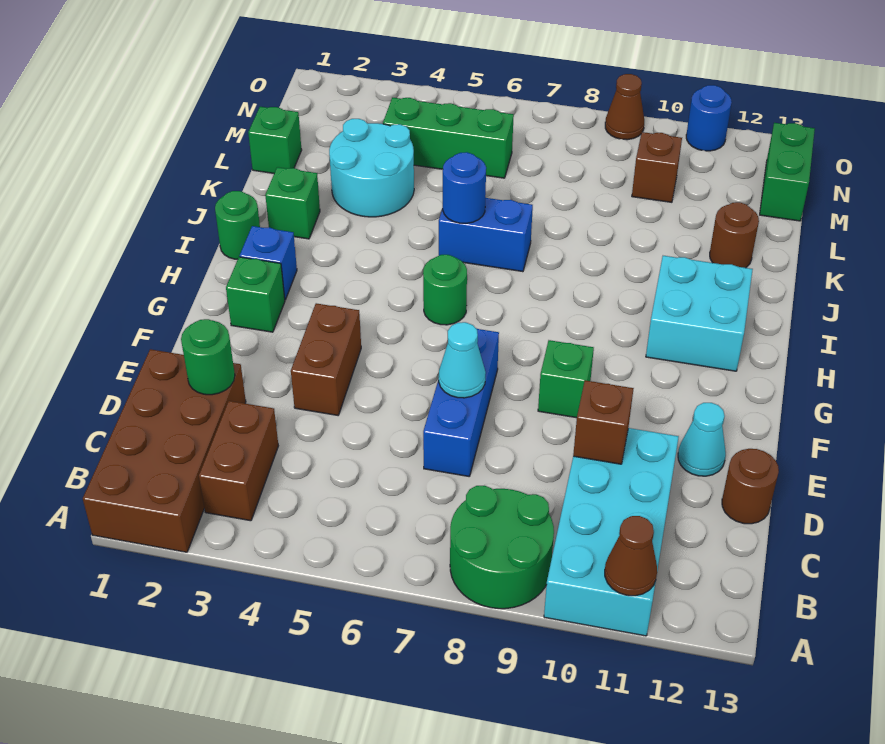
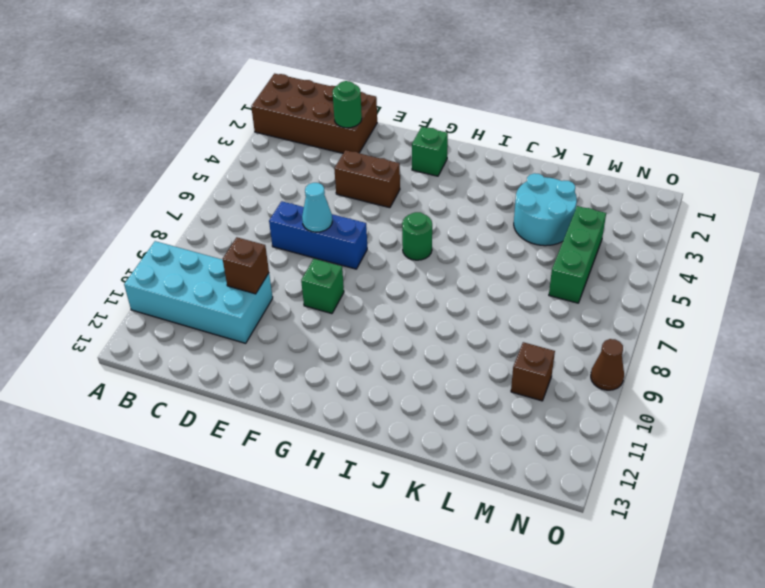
none -> green 2x2 round brick [450,486,554,609]
none -> brown 1x2 brick [199,401,278,521]
none -> brown 1x1 round brick [722,449,779,524]

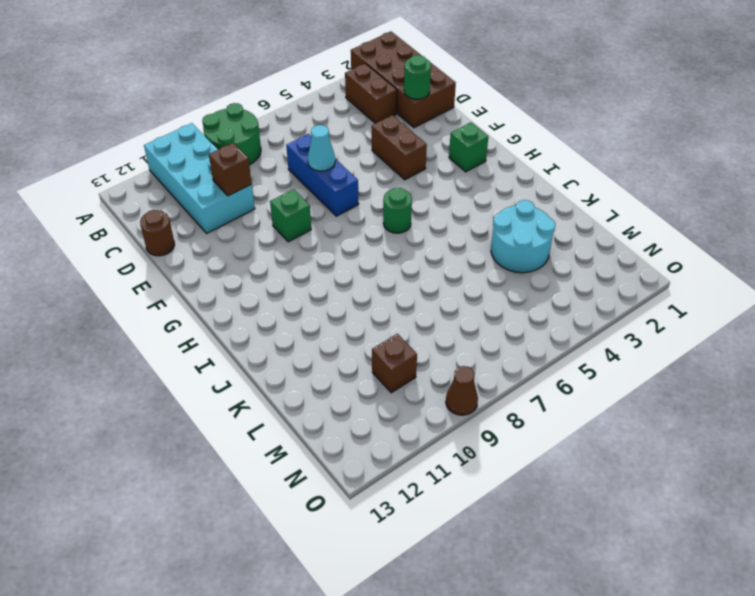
none -> cyan 1x1 cone [678,403,726,476]
none -> blue 1x1 brick [240,226,297,300]
none -> cyan 2x2 brick [646,256,753,371]

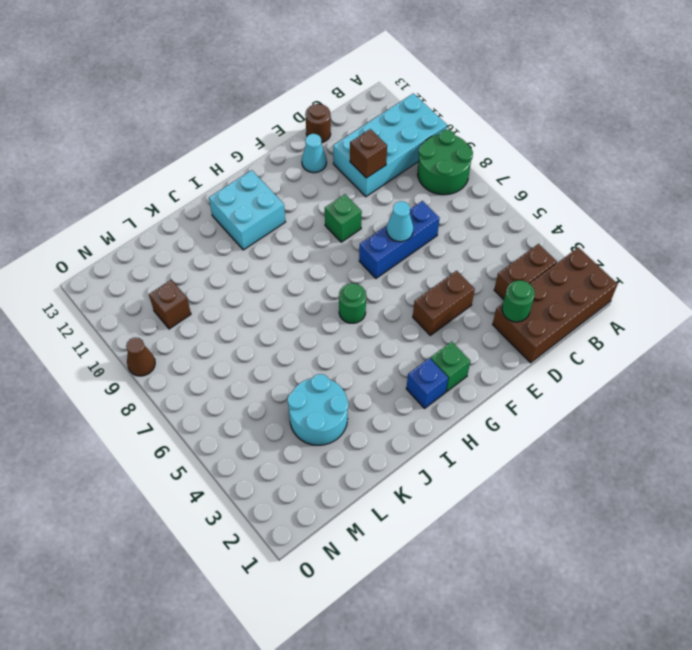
none -> green 1x1 round brick [215,191,260,259]
none -> green 1x1 brick [265,167,320,239]
none -> blue 1x2 brick [439,198,533,272]

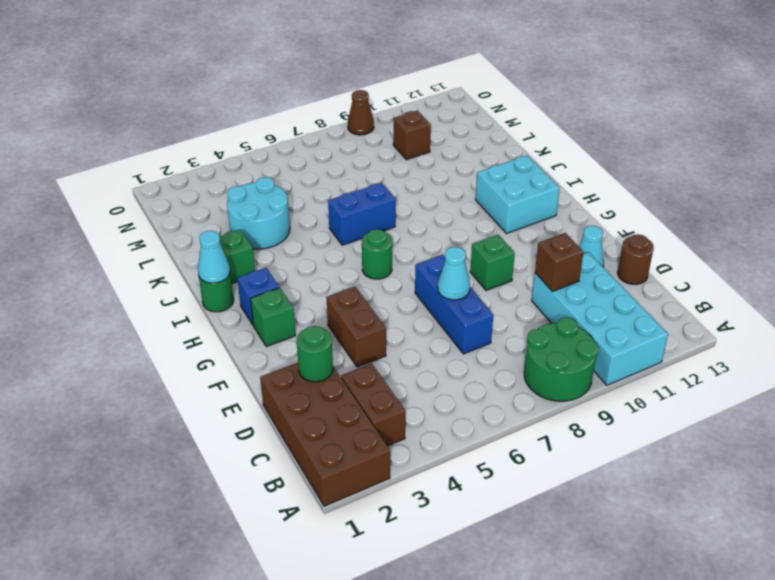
cyan 1x1 cone [198,231,230,283] -> none
none -> brown 1x1 round brick [710,202,759,268]
none -> green 1x1 brick [248,107,302,173]
none -> green 1x3 brick [383,97,514,178]

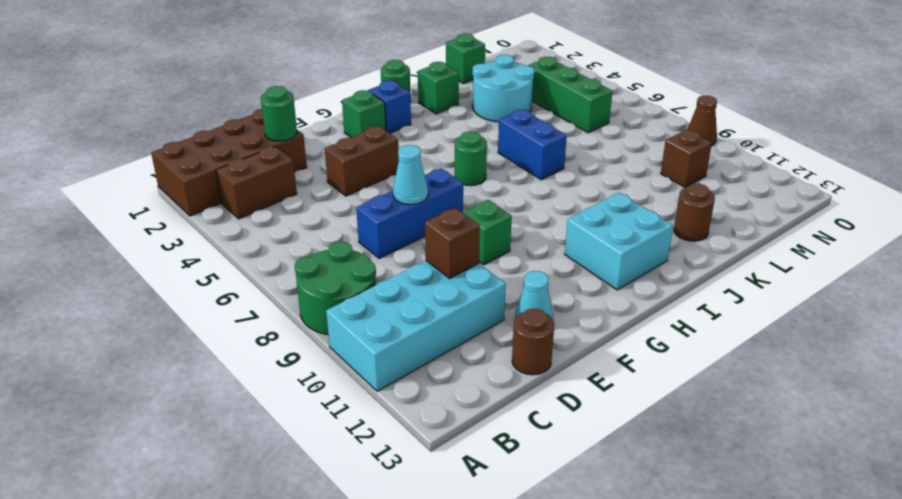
none -> green 1x2 brick [760,123,815,221]
none -> blue 1x1 round brick [686,85,732,151]
none -> brown 1x1 cone [605,516,657,596]

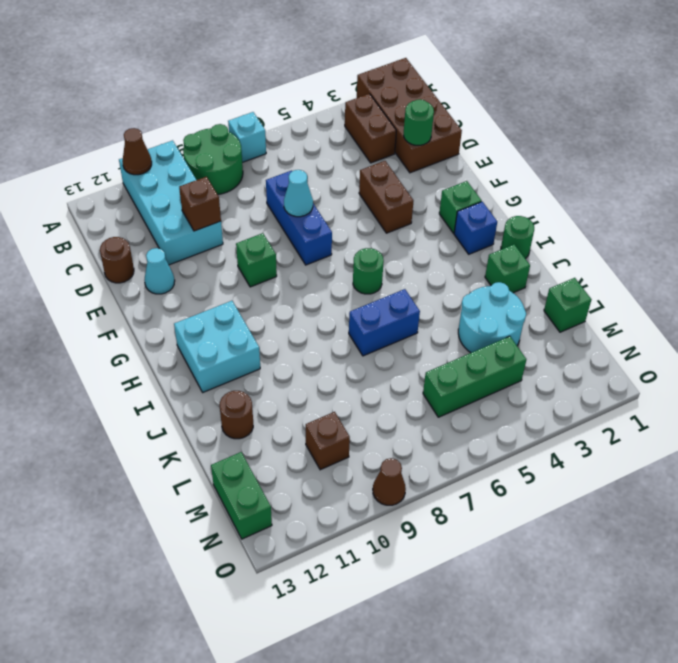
cyan 1x1 brick [228,112,266,162] -> none
none -> blue 1x1 round brick [686,85,732,151]
none -> blue 1x1 round brick [442,152,486,223]

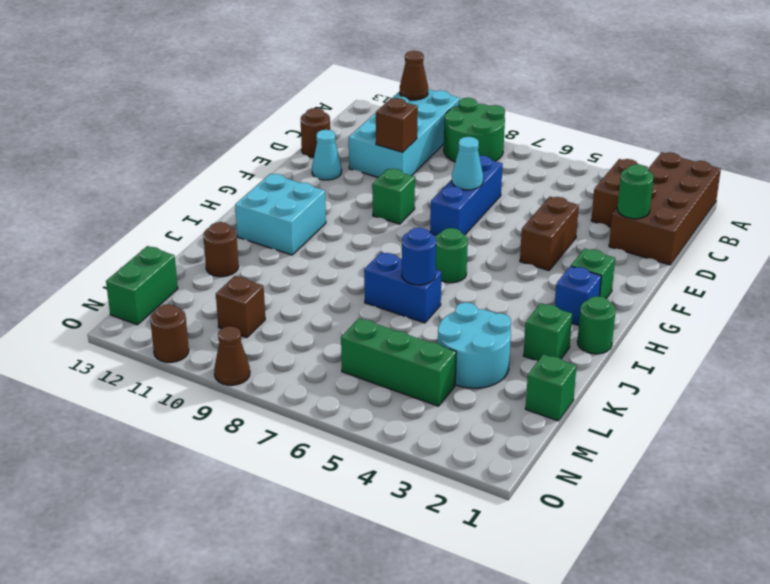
brown 1x1 round brick [150,304,189,362] -> blue 1x1 round brick [686,85,732,151]

